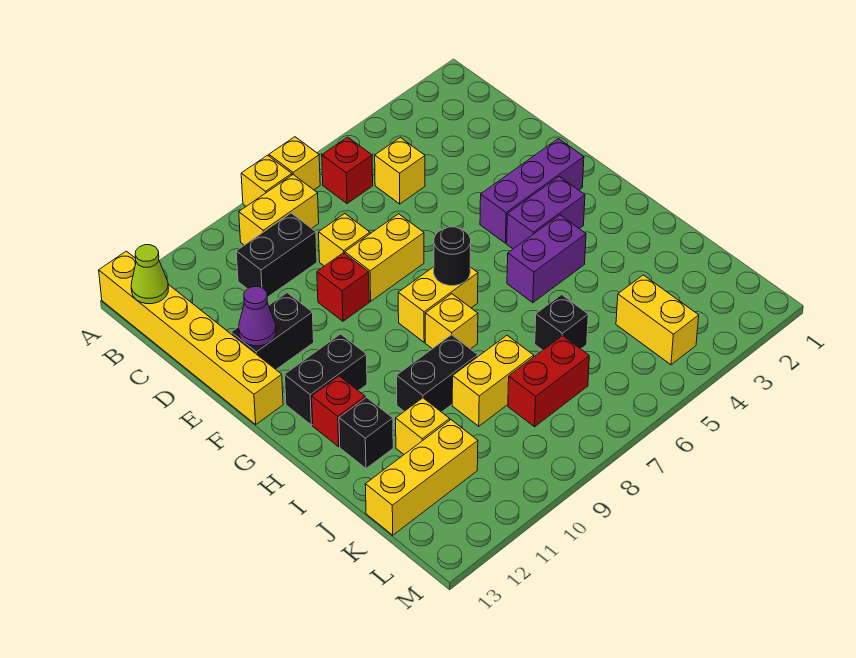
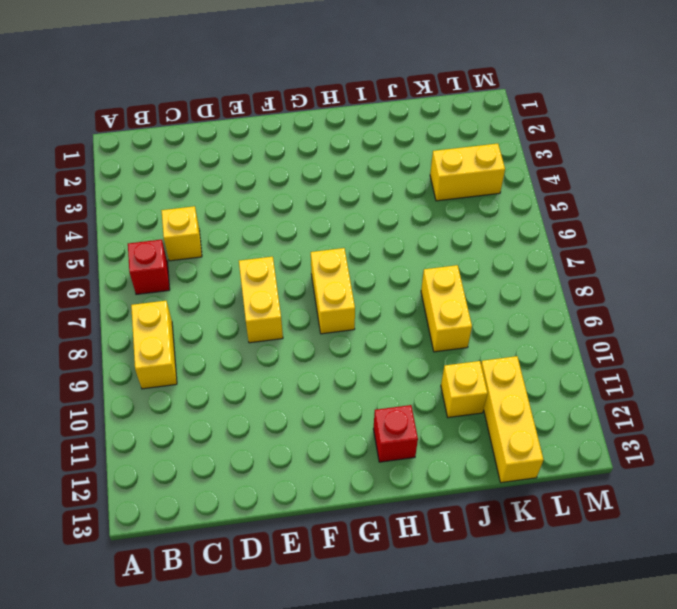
none -> yellow 1x1 brick [269,137,320,190]
none -> yellow 1x1 brick [241,155,292,206]
none -> yellow 1x6 brick [99,251,283,424]

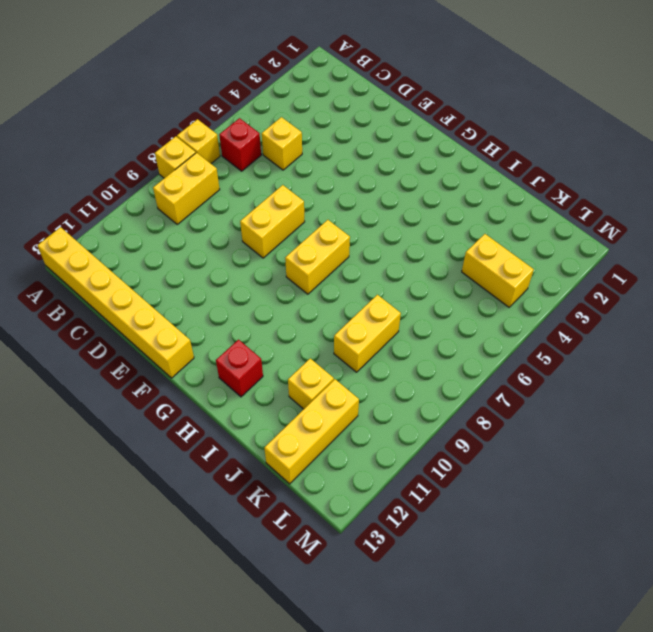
none -> black 1x2 brick [236,213,317,297]
none -> yellow 1x1 brick [319,214,370,266]
none -> red 1x1 brick [317,253,369,321]

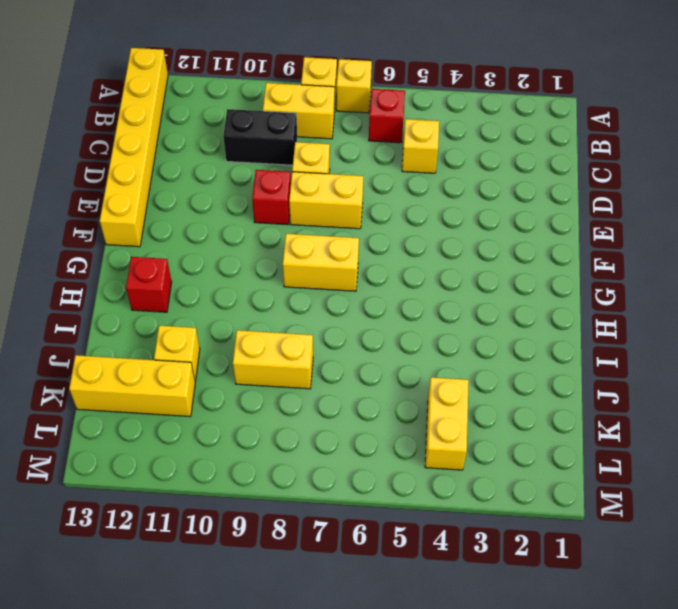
none -> black 1x2 brick [231,293,314,369]
none -> purple 1x3 brick [480,139,584,243]
none -> purple 1x2 brick [507,176,585,249]

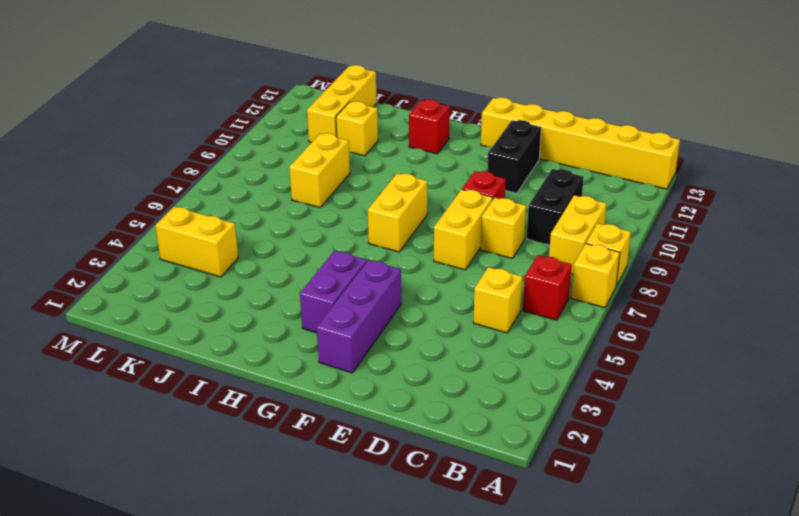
none -> black 1x2 brick [285,334,367,425]
none -> purple 1x2 brick [507,215,586,303]
none -> yellow 1x1 brick [425,294,478,349]

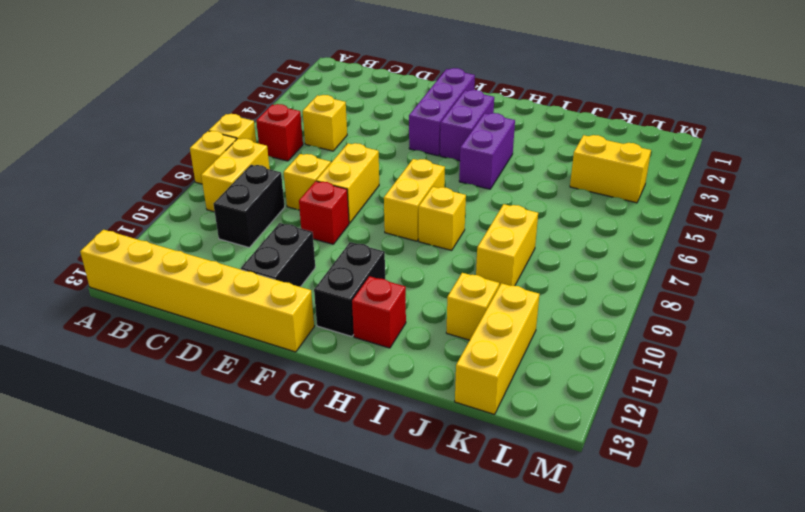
none -> black 1x2 brick [397,335,478,412]
none -> black 1x1 brick [339,397,393,468]
none -> black 1x1 brick [535,295,588,350]

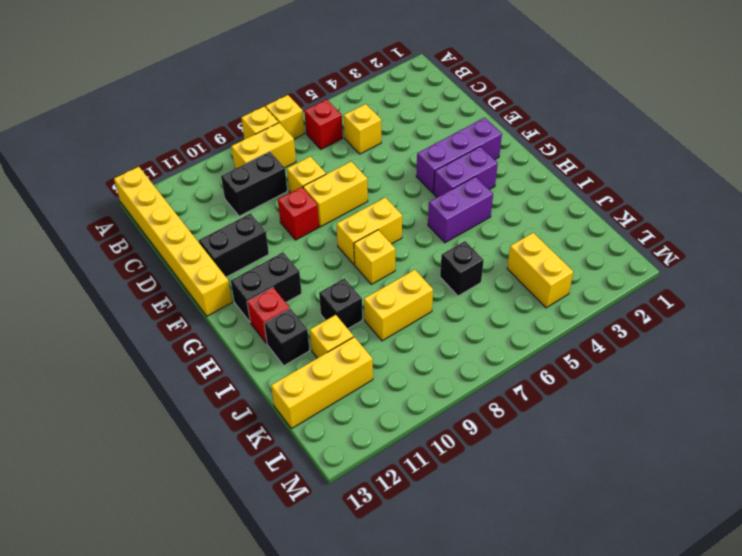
black 1x1 brick [319,278,362,329] -> black 1x2 brick [397,335,478,412]
none -> red 1x2 brick [508,336,589,427]
none -> lime 1x1 cone [131,245,169,304]
none -> purple 1x1 cone [239,287,276,346]

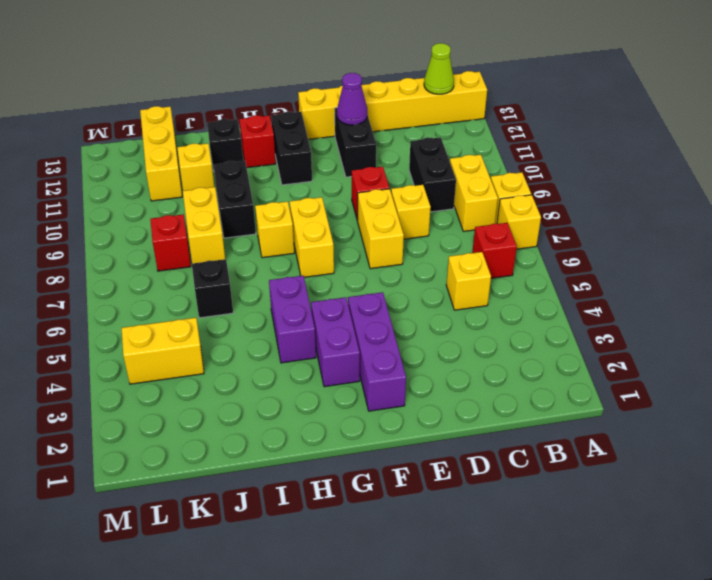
red 1x1 brick [150,214,191,271] -> red 1x2 brick [508,336,589,427]
none -> black 1x1 round brick [434,227,471,286]

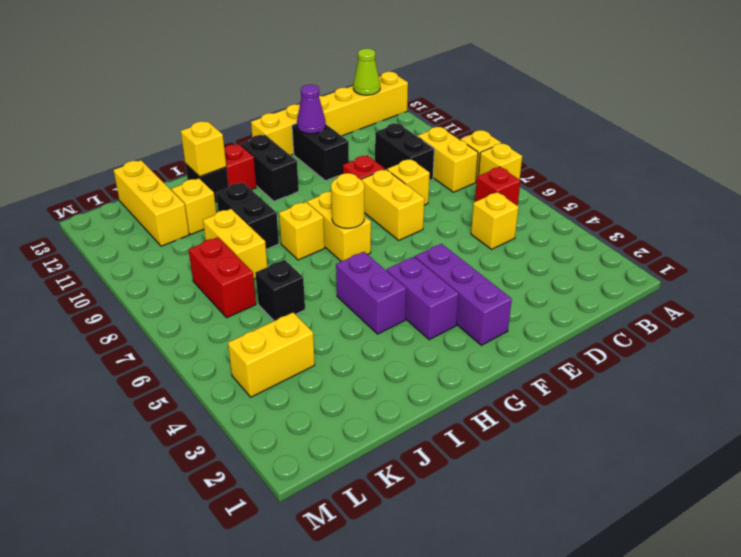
yellow 1x1 round brick [331,173,364,228] -> black 1x1 round brick [434,227,471,286]
yellow 1x1 brick [181,121,226,177] -> none

